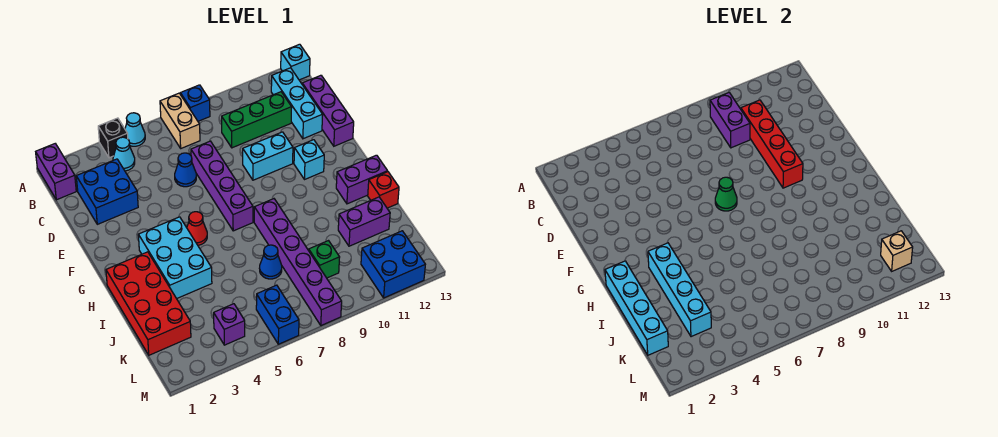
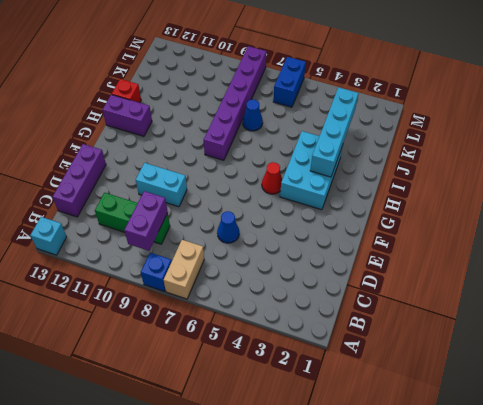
none -> purple 1x2 brick [36,144,76,200]
none -> black 1x1 brick [98,118,128,158]
none -> cyan 1x1 cone [125,113,145,146]
none -> cyan 1x1 cone [113,137,135,171]

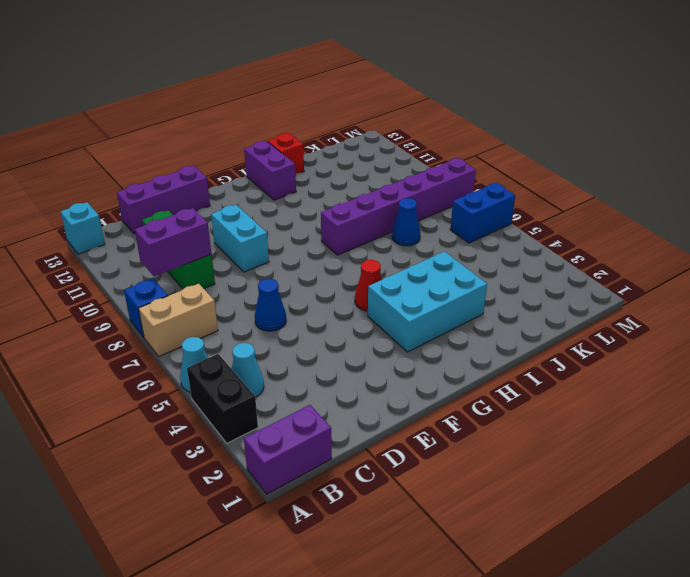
black 1x2 brick [187,354,258,443] -> black 1x1 brick [98,118,128,158]
none -> cyan 1x3 brick [271,68,323,139]
none -> blue 2x2 brick [76,159,138,224]
none -> purple 1x4 brick [191,141,253,231]
none -> cyan 1x1 brick [294,140,324,180]

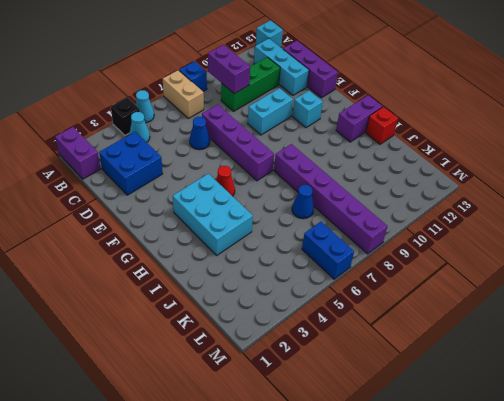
none -> red 2x4 brick [106,252,191,355]
none -> purple 1x2 brick [338,197,390,246]
none -> green 1x1 brick [309,241,340,278]
none -> purple 1x1 brick [214,304,245,345]

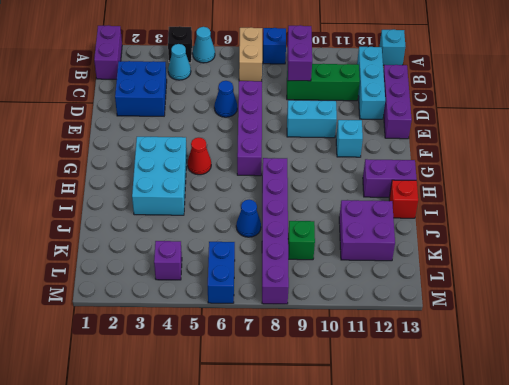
purple 2x2 brick [339,200,395,261] -> purple 1x2 brick [338,197,390,246]
none -> red 2x4 brick [106,252,191,355]
none -> blue 2x2 brick [361,231,425,298]
none -> red 1x4 brick [741,100,803,188]
none -> green 1x1 cone [715,177,737,211]

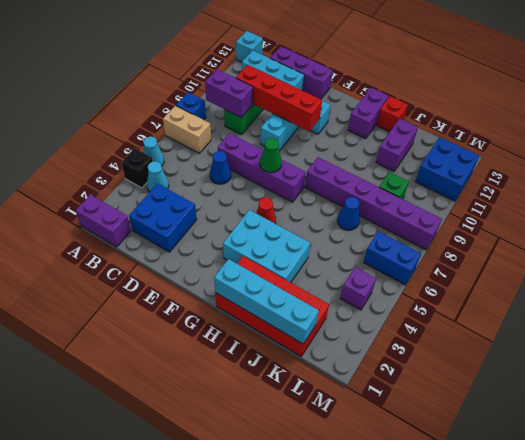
none -> cyan 1x4 brick [648,243,711,337]
none -> tan 1x1 brick [881,231,913,271]

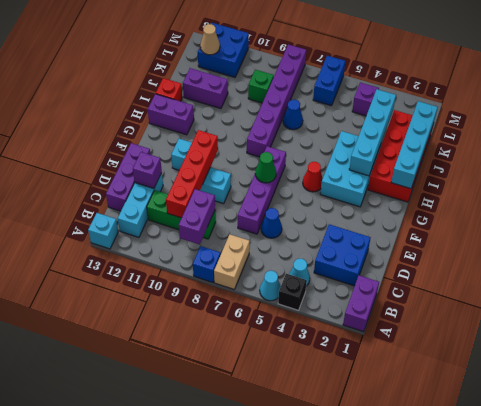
purple 1x1 brick [133,152,162,188] -> none
tan 1x1 cone [200,24,220,55] -> tan 1x1 brick [881,231,913,271]

